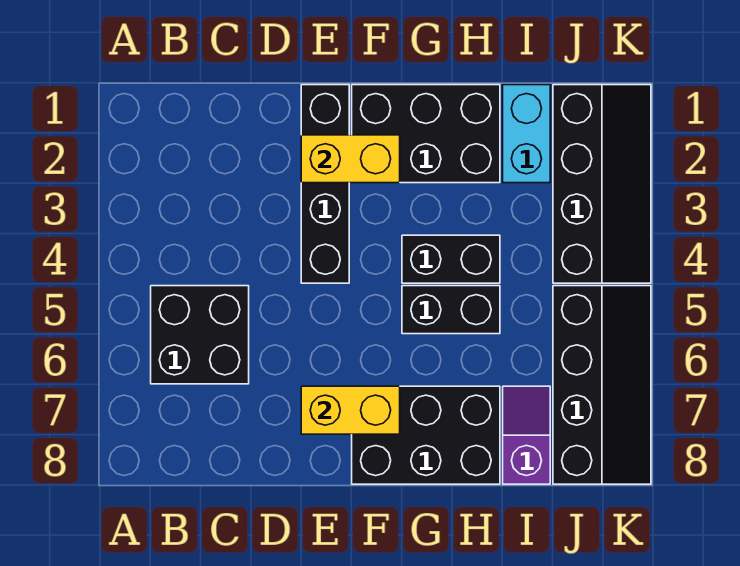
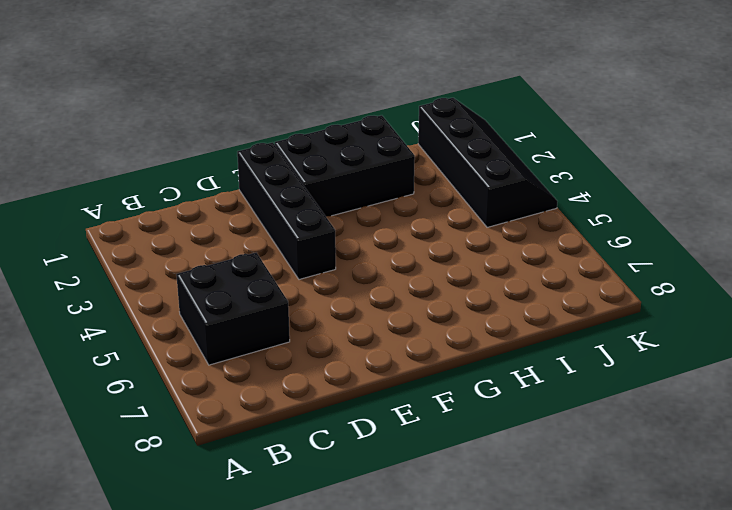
none -> black 2x3 brick [352,386,500,484]
none -> black 1x2 brick [402,235,500,283]
none -> black 1x2 brick [402,286,500,334]

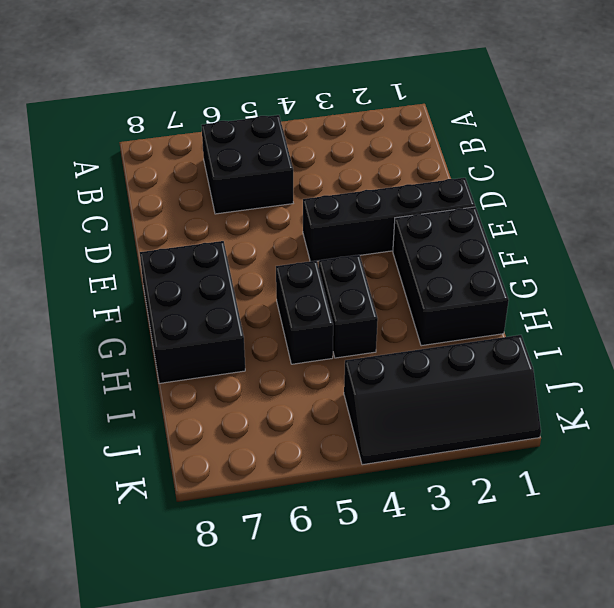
none -> cyan 1x2 brick [503,85,550,183]
none -> purple 1x2 slope [503,386,550,484]
none -> black 2x4 slope [553,286,651,484]

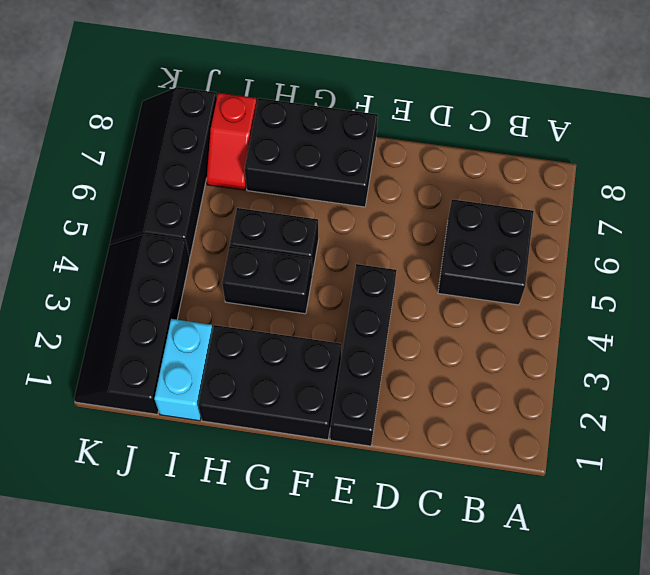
red 1x2 slope [206,93,257,190] -> purple 1x2 slope [503,386,550,484]
none -> yellow 1x2 brick [301,135,400,183]
none -> yellow 1x2 brick [301,386,400,434]

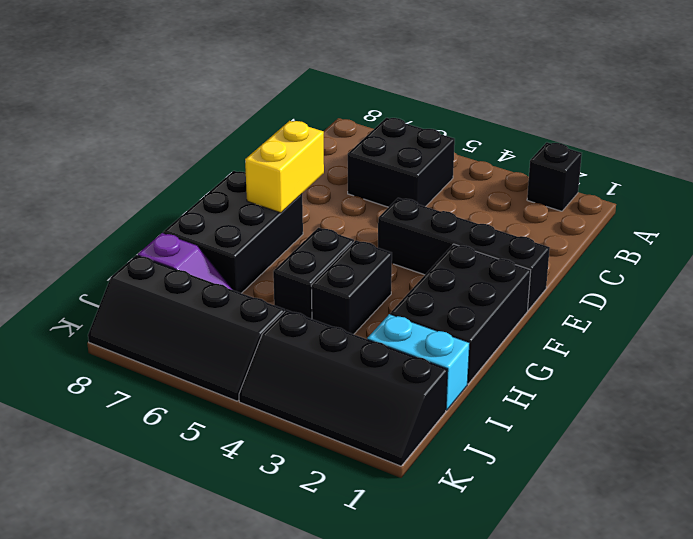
black 1x1 brick [527,142,582,211] -> none
none -> yellow 1x2 brick [301,135,400,183]

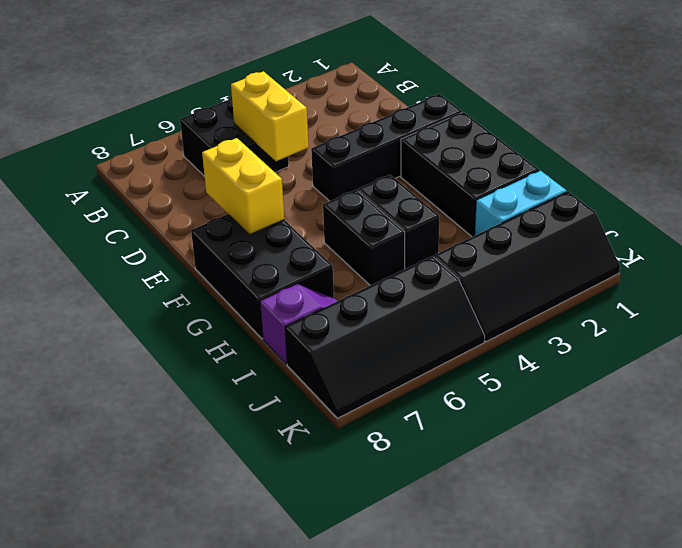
yellow 1x2 brick [231,71,309,161] -> yellow 1x2 brick moved to [301,135,400,183]

